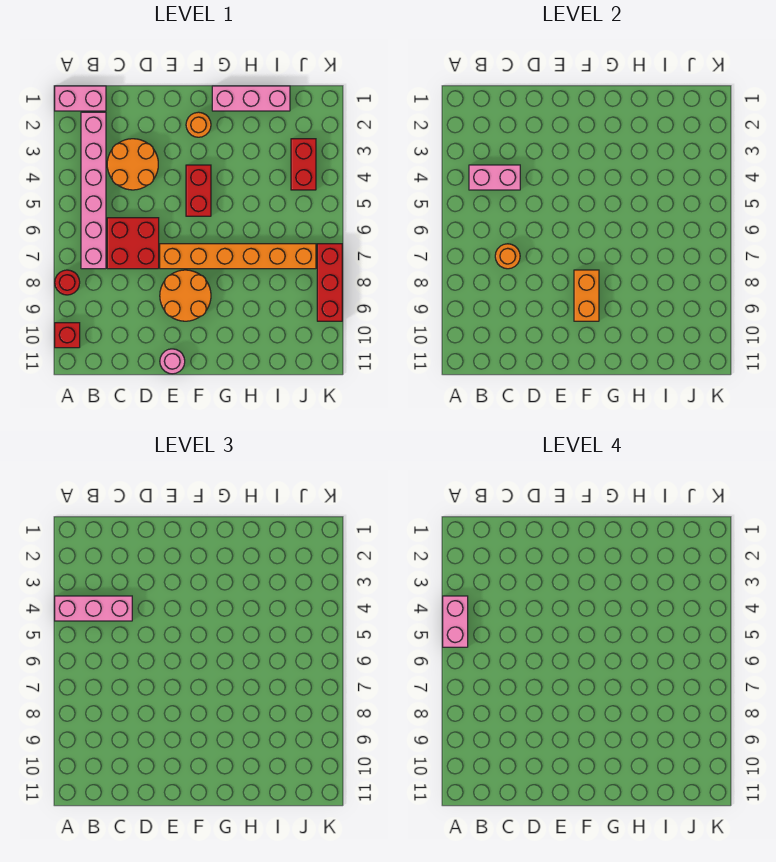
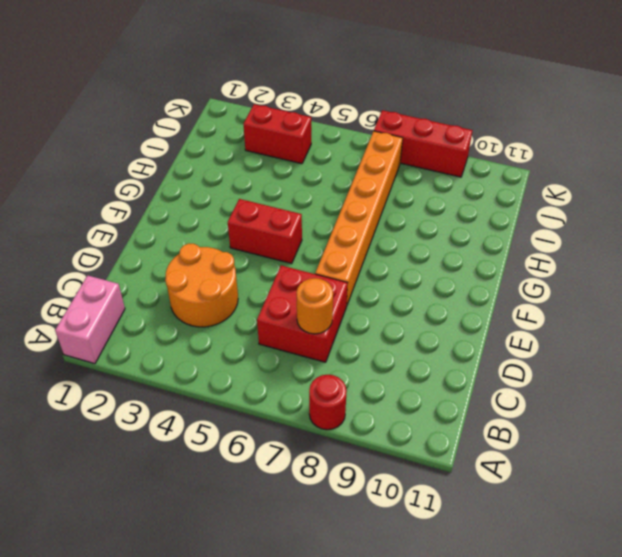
none -> red 1x1 brick [55,323,80,348]
none -> pink 1x6 brick [81,112,106,269]
none -> orange 2x2 round brick [160,270,211,321]

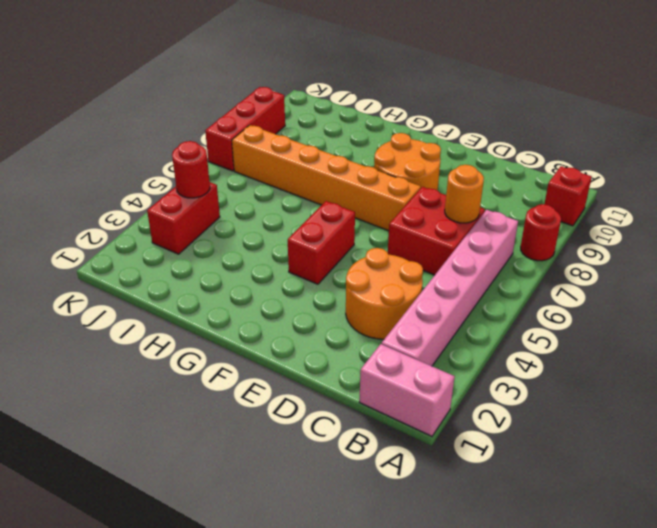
red 1x1 round brick [172,141,210,198] -> none
none -> pink 1x1 round brick [160,349,185,374]
none -> orange 1x1 round brick [186,112,211,137]
none -> pink 1x3 brick [212,86,290,111]

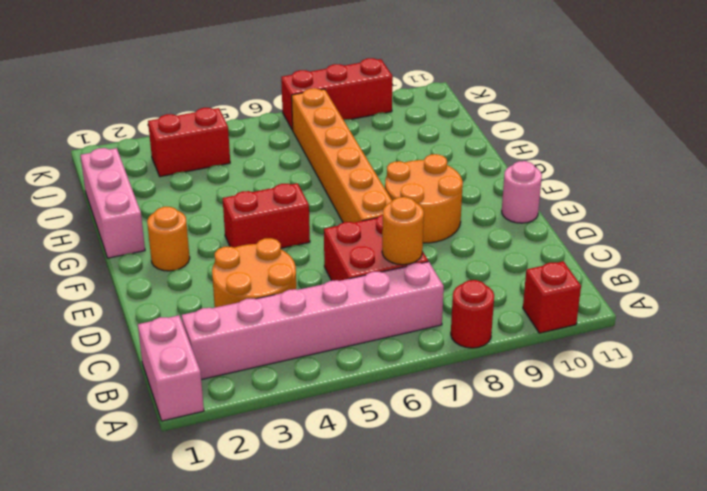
none -> pink 1x2 brick [469,165,520,190]
none -> orange 1x2 brick [574,270,599,321]
none -> pink 1x3 brick [55,596,132,621]

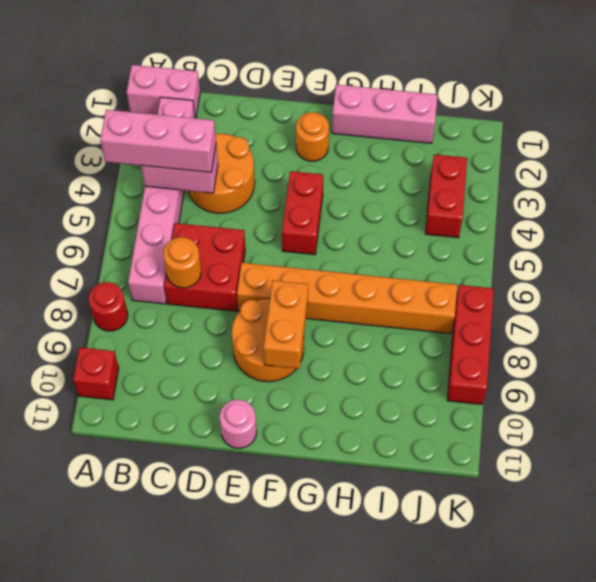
none -> pink 1x2 brick [443,596,468,647]

